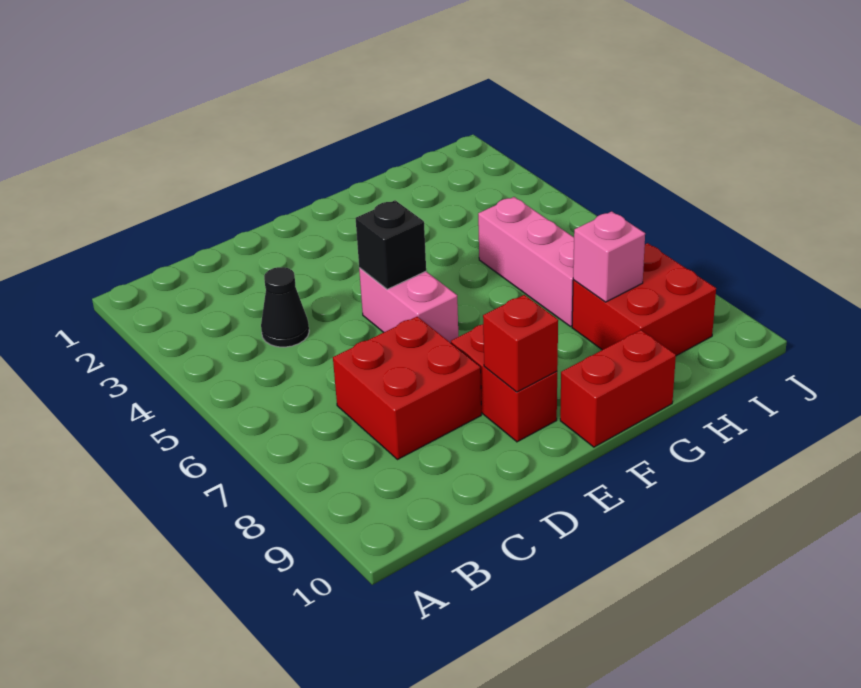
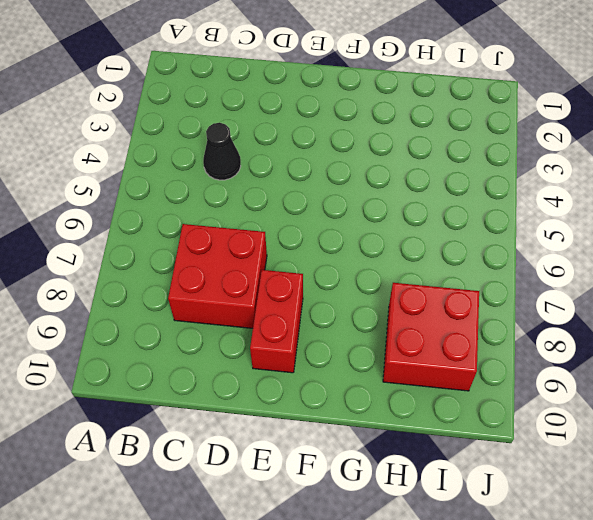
none -> pink 1x2 brick [359,268,458,343]
none -> red 1x2 brick [560,330,676,447]

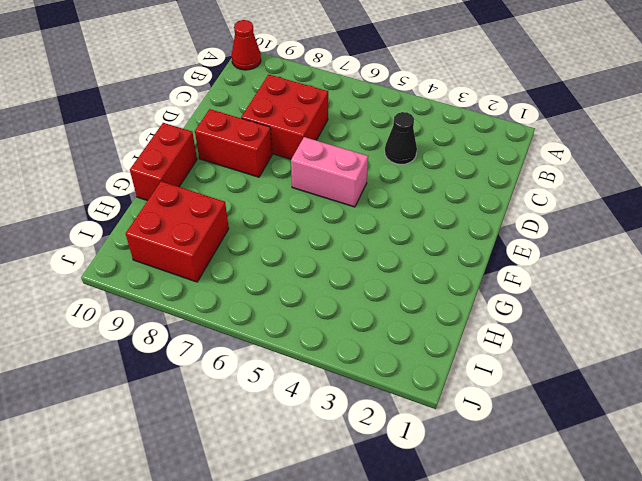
red 1x1 cone [232,20,261,70] -> none
none -> pink 1x3 brick [478,197,574,326]
none -> black 1x1 brick [356,200,426,289]

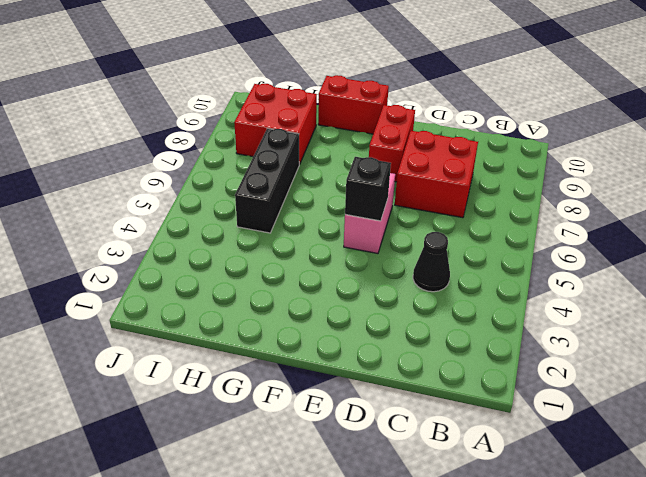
black 1x3 brick [235,128,299,233] -> pink 1x3 brick [478,197,574,326]
none -> red 1x1 brick [483,295,558,392]
none -> pink 1x1 brick [573,211,645,302]

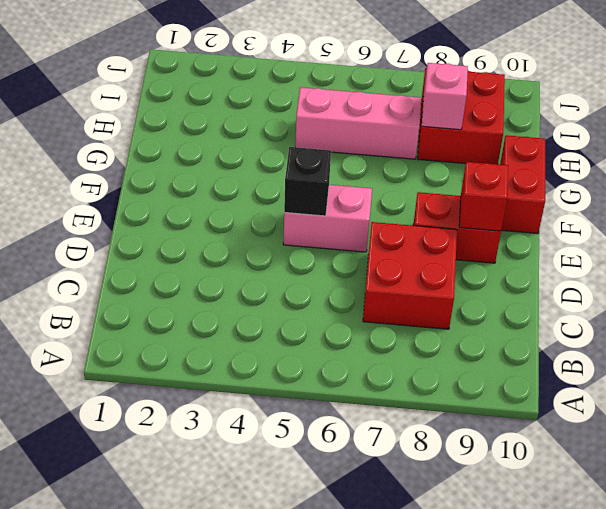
none -> black 1x1 cone [261,267,309,347]

